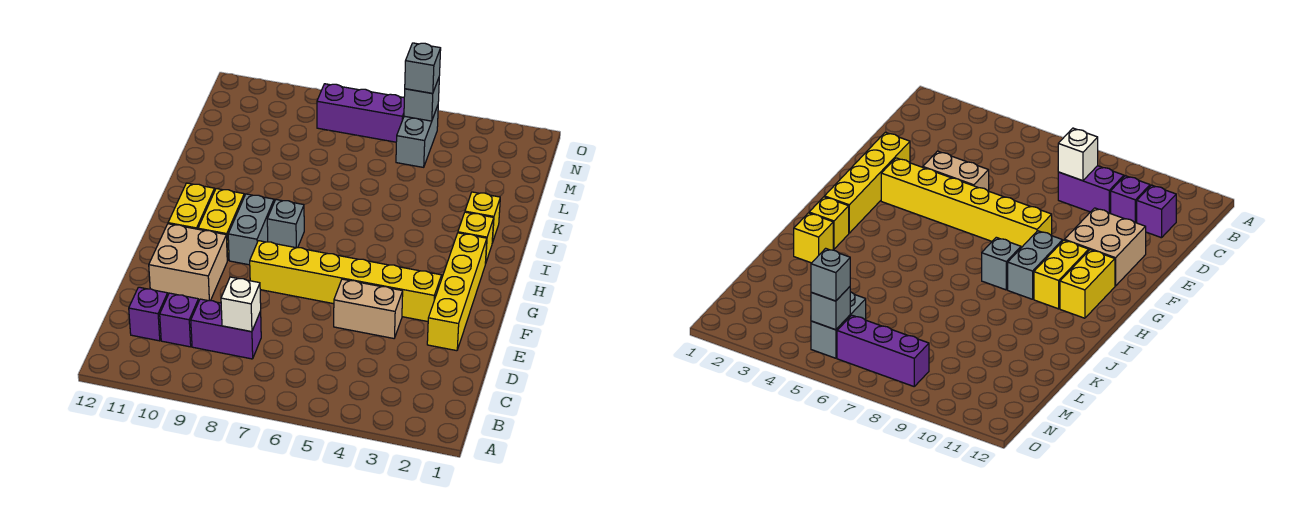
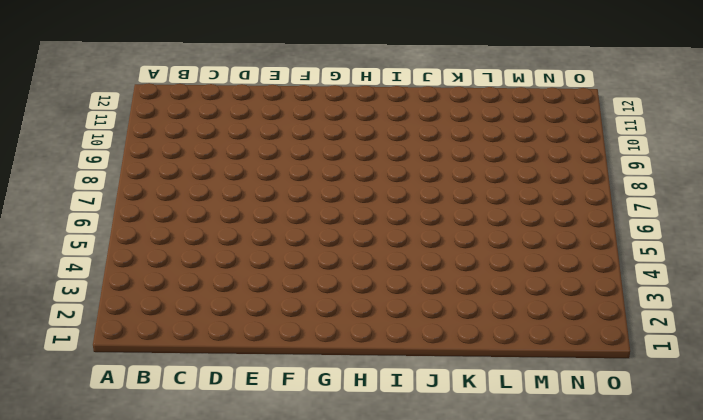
none -> purple 1x2 brick [191,299,261,359]
none -> purple 1x1 brick [160,293,199,347]
none -> purple 1x1 brick [129,287,168,341]

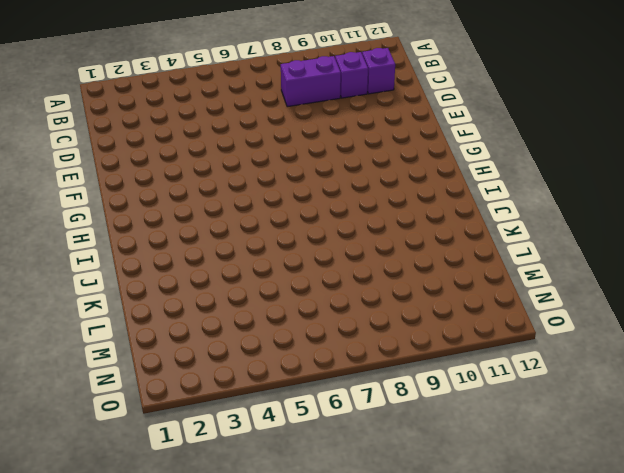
none -> yellow 1x4 brick [427,233,487,351]
none -> tan 1x2 brick [334,279,403,338]
none -> tan 2x2 brick [149,224,228,301]

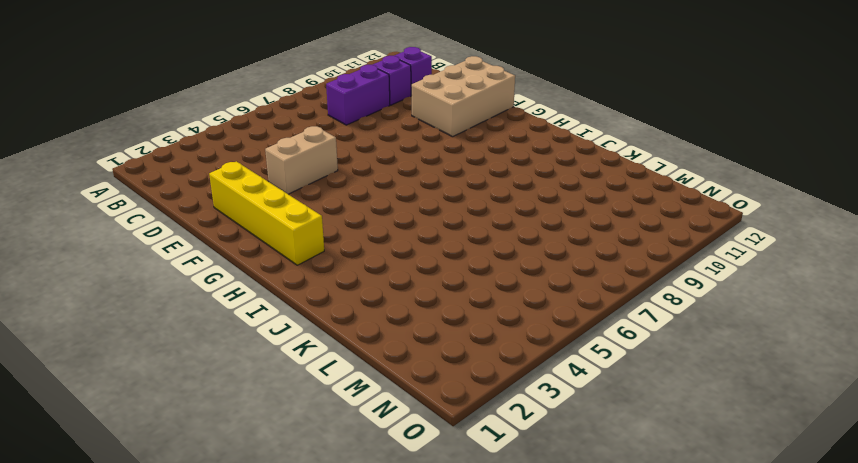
tan 2x3 brick [411,56,515,137] -> tan 2x2 brick [149,224,228,301]
none -> yellow 1x6 brick [250,241,442,322]
none -> grey 1x2 brick [228,194,274,265]
none -> yellow 1x2 brick [198,189,244,260]

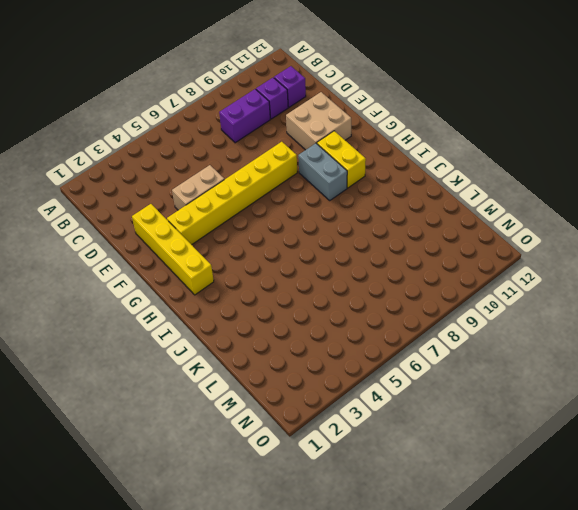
none -> yellow 1x2 brick [168,183,215,229]
none -> grey 1x1 brick [267,200,304,248]
none -> yellow 1x1 brick [458,212,494,264]

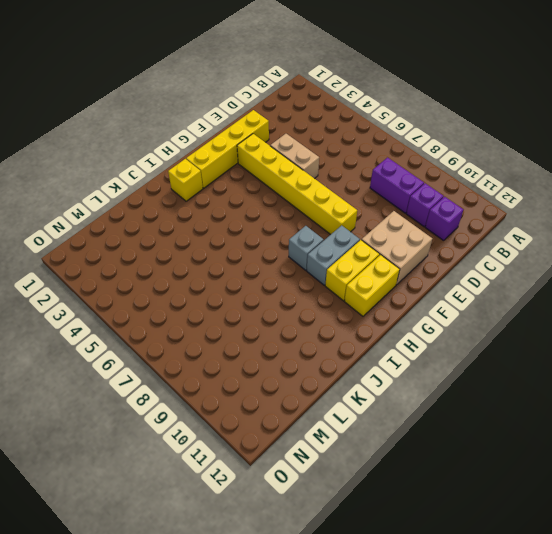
none -> yellow 1x1 brick [465,192,500,243]
none -> grey 1x2 brick [396,106,438,167]
none -> purple 1x3 brick [317,84,404,142]

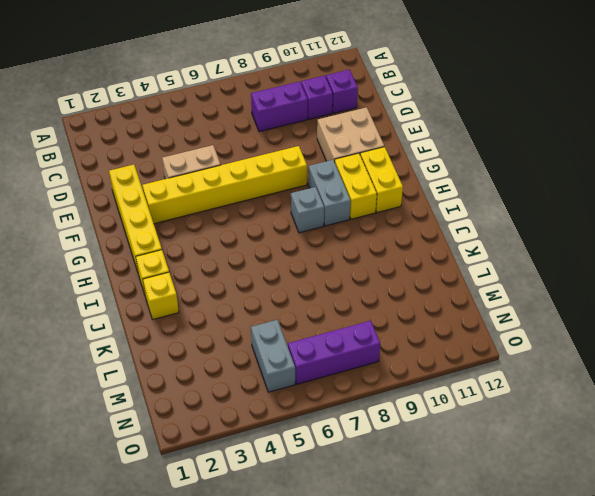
none -> white 1x1 brick [221,277,261,332]
none -> grey 1x1 brick [404,78,439,121]
none -> grey 1x1 brick [405,43,441,93]

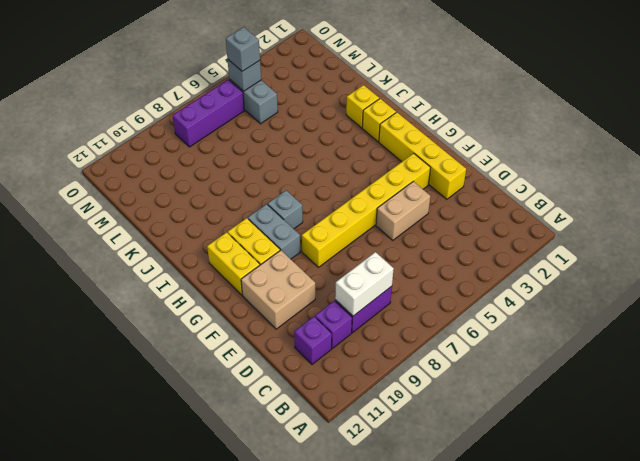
white 1x2 brick [335,252,394,316] -> white 1x1 brick [221,277,261,332]

